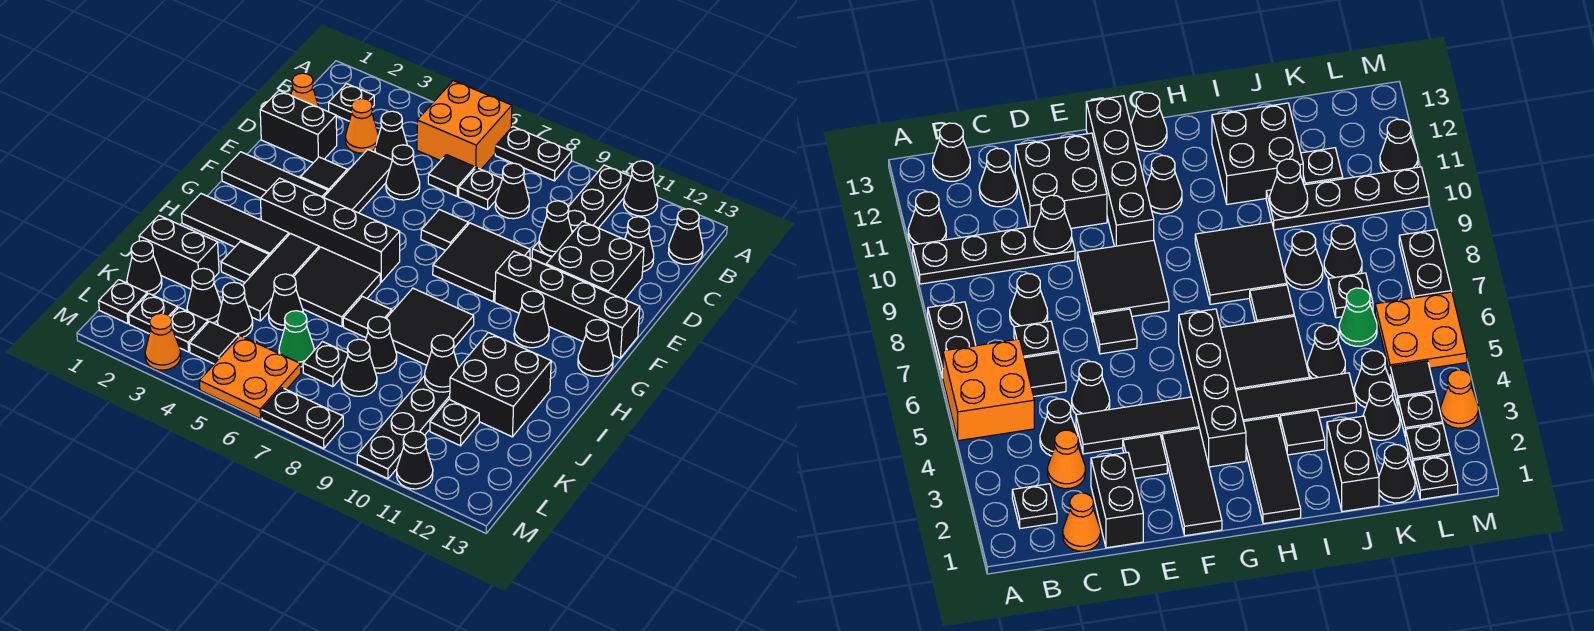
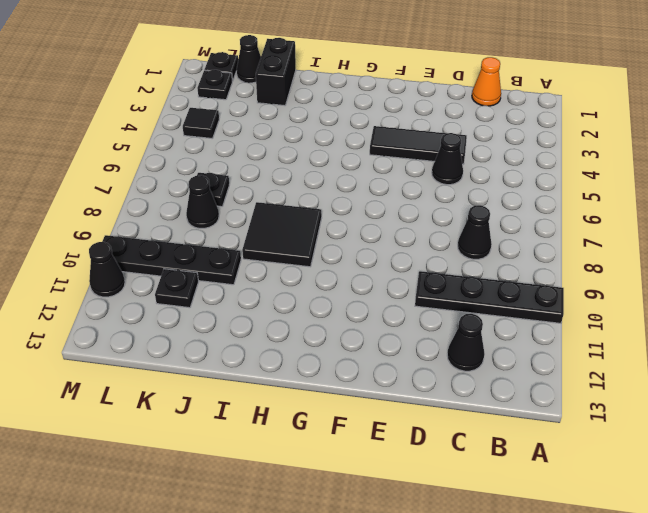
none -> orange 2x2 brick [417,81,512,169]
none -> black 1x2 plate [495,127,572,181]
none -> black 1x1 cone [624,161,658,216]
none -> black 1x1 plate [329,84,374,121]

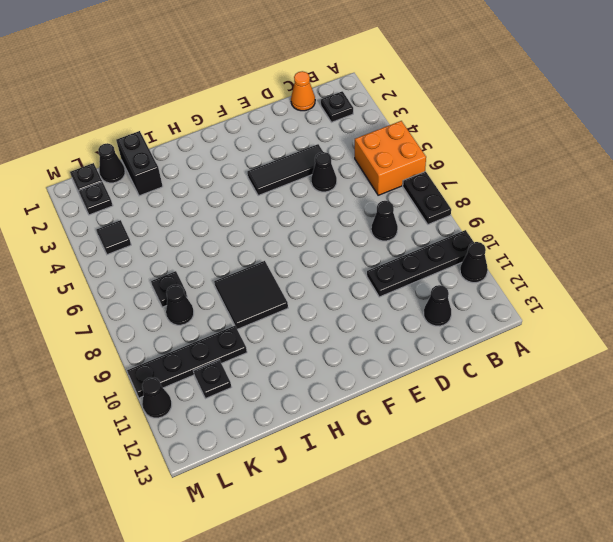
none -> black 1x1 cone [669,209,703,264]
none -> orange 1x1 cone [345,99,379,153]
none -> black 1x1 cone [375,111,408,160]
none -> black 1x1 tile [428,155,475,196]

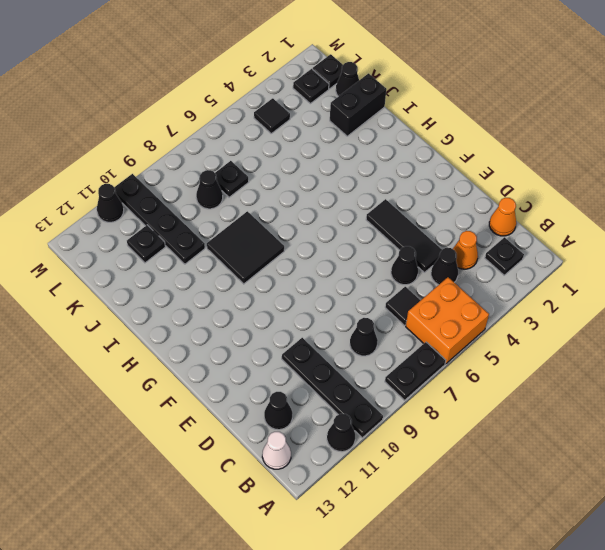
white 1x1 cone [262,432,291,469] -> black 1x1 cone [669,209,703,264]
none -> black 1x1 plate [459,168,502,210]
none -> black 1x2 brick [260,91,337,163]
none -> black 2x2 brick [546,221,644,300]
none -> black 1x1 tile [301,157,347,192]

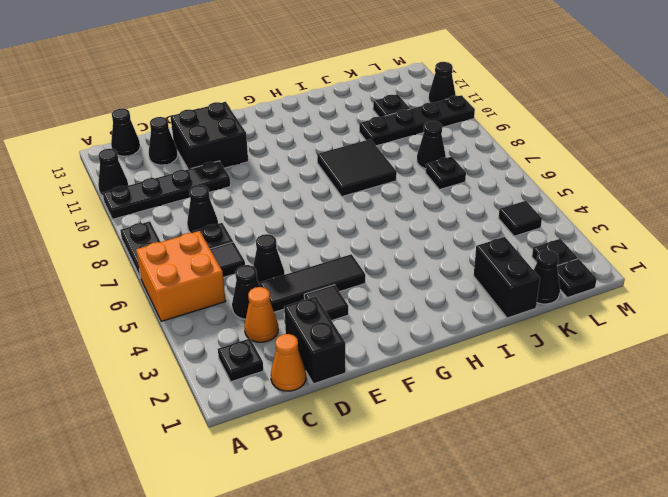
none -> black 1x1 tile [421,210,468,250]
none -> black 2x2 tile [433,223,530,302]
none -> black 1x3 tile [222,152,328,198]
none -> black 1x4 brick [495,251,640,358]

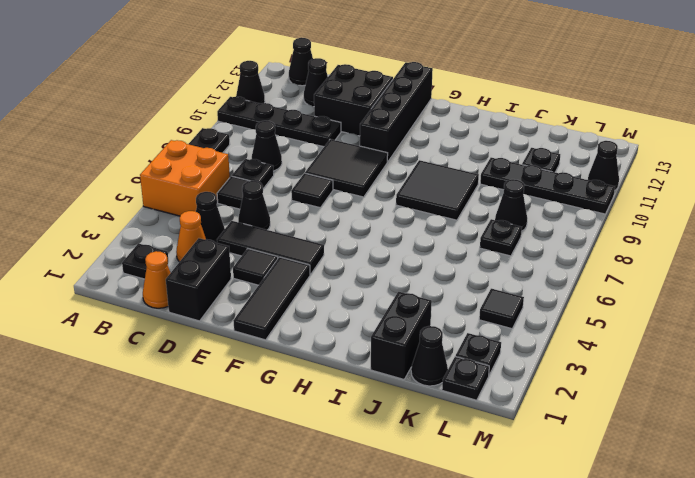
none -> black 1x4 brick [261,178,400,282]
none -> black 1x1 cone [514,291,549,348]
none -> black 1x1 cone [578,320,613,376]
none -> black 1x3 tile [182,194,289,256]

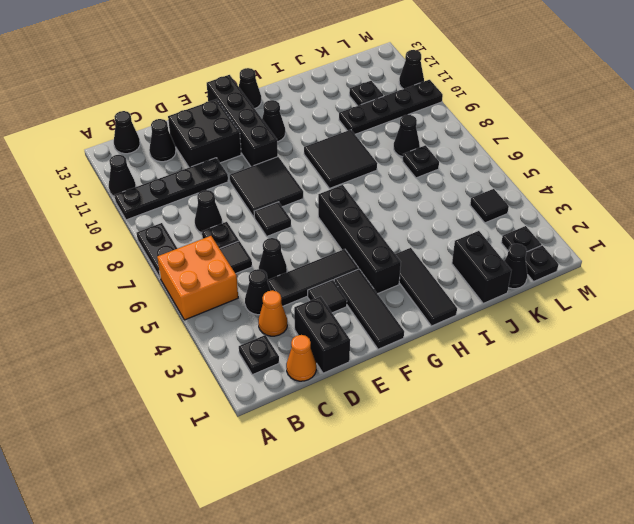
none -> black 1x3 tile [242,234,319,321]
none -> black 2x2 tile [294,247,380,327]
none -> black 1x1 tile [221,242,269,282]
none -> black 1x1 tile [343,297,392,338]

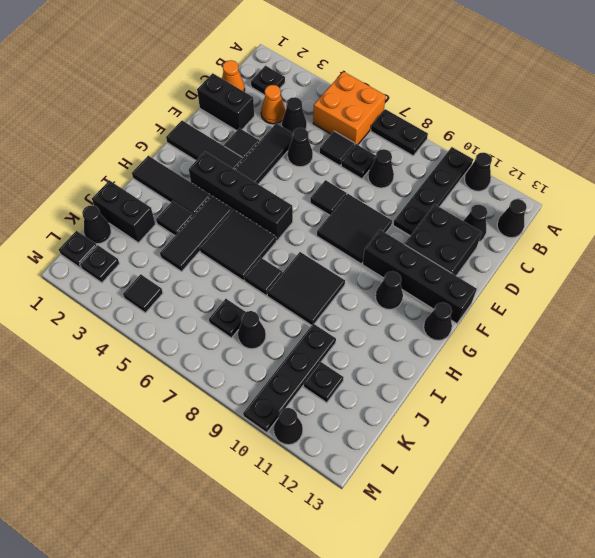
none -> black 2x2 brick [450,333,551,437]
none -> black 1x1 cone [269,274,303,330]
none -> black 1x1 cone [365,316,397,373]
none -> black 1x1 cone [187,268,221,323]

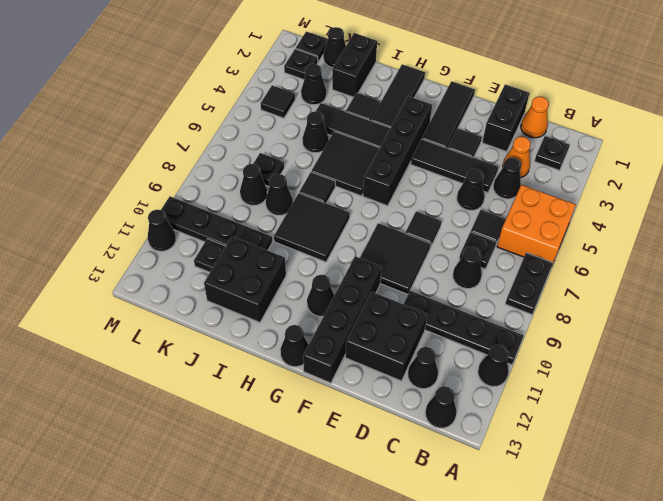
none -> black 1x1 cone [217,282,253,337]
none -> green 1x1 cone [279,311,314,367]
none -> black 1x1 plate [170,308,208,352]
none -> orange 2x2 plate [199,336,301,419]

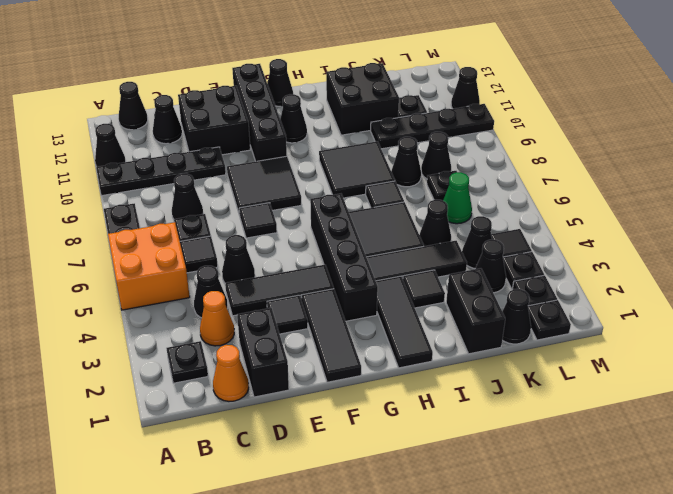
none -> orange 2x2 plate [199,336,301,419]
none -> orange 1x1 cone [145,313,181,370]
none -> black 1x2 plate [262,388,343,449]
none -> black 1x1 cone [539,201,572,256]

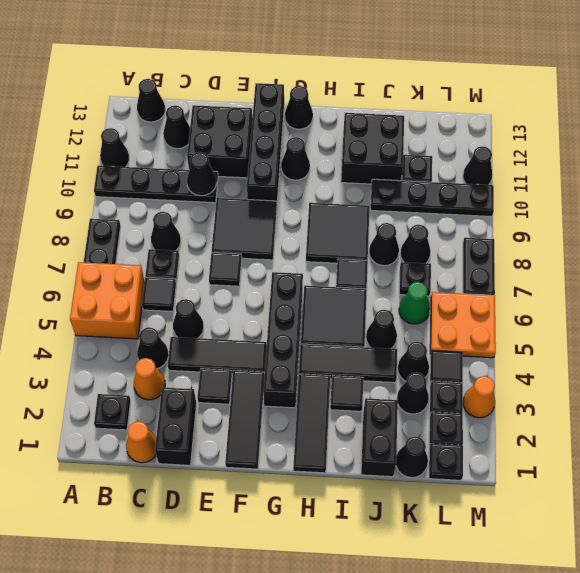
none -> black 1x1 cone [425,335,459,392]

